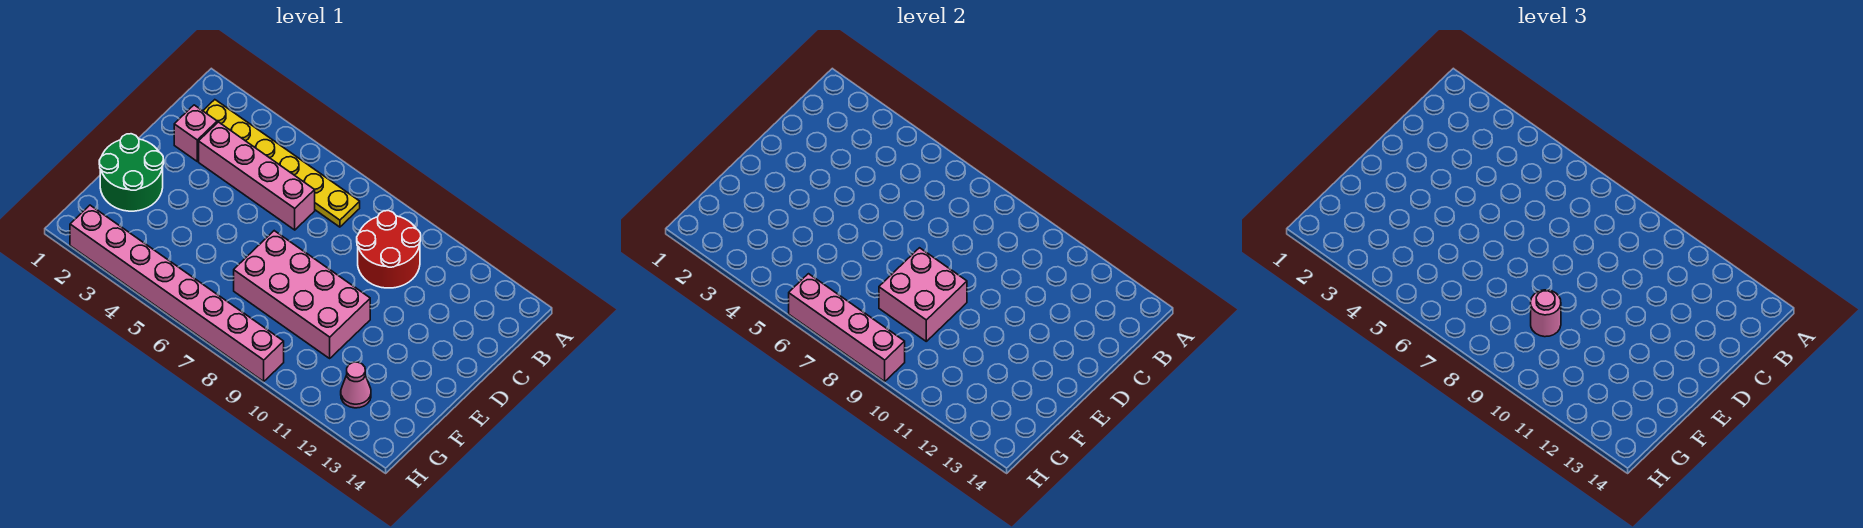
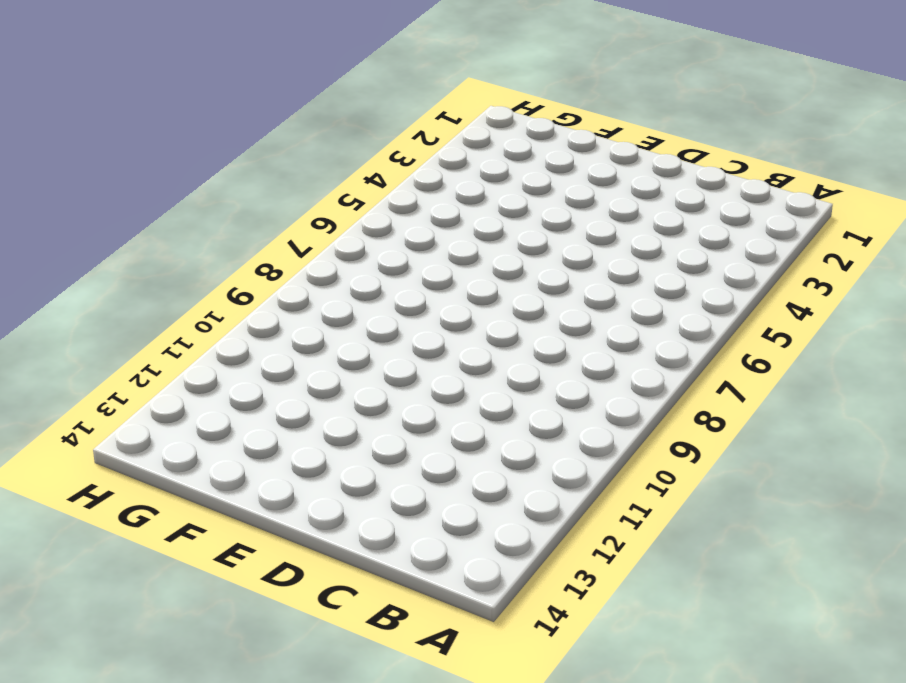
none -> yellow 1x6 plate [203,100,360,227]
none -> red 2x2 round brick [357,211,421,288]

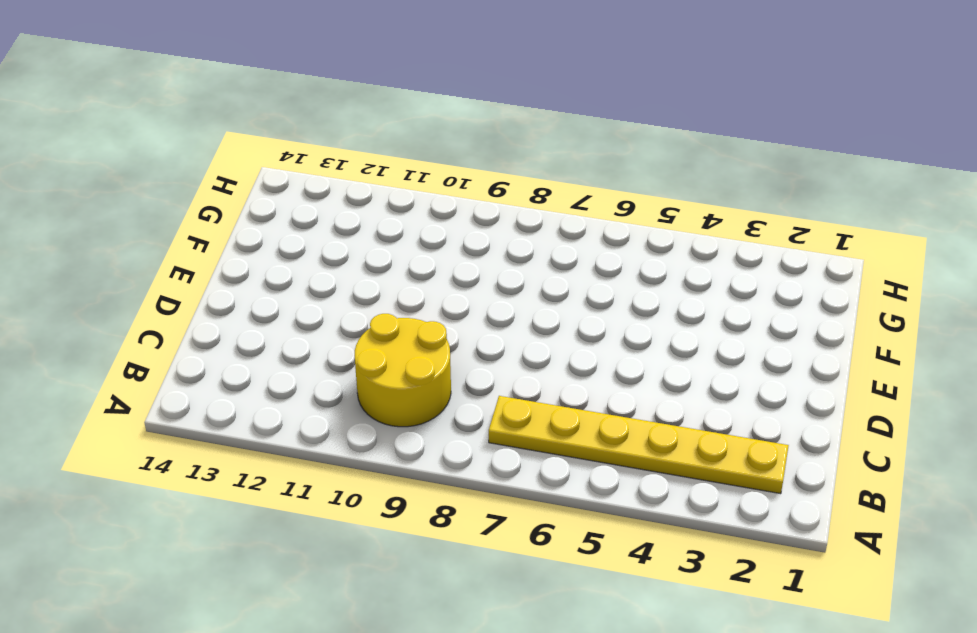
yellow 2x2 round brick [355,314,451,427] -> red 2x2 round brick [357,211,421,288]
none -> pink 1x1 brick [174,105,217,161]
none -> pink 1x4 brick [199,122,315,230]

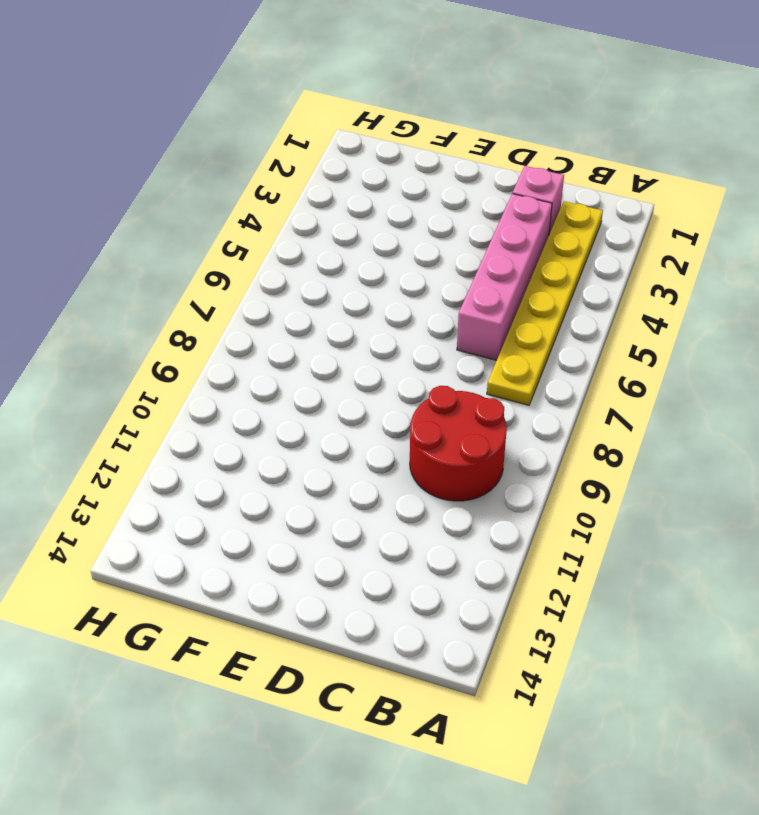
none -> green 2x2 round brick [99,134,164,211]
none -> pink 2x4 brick [234,231,370,358]

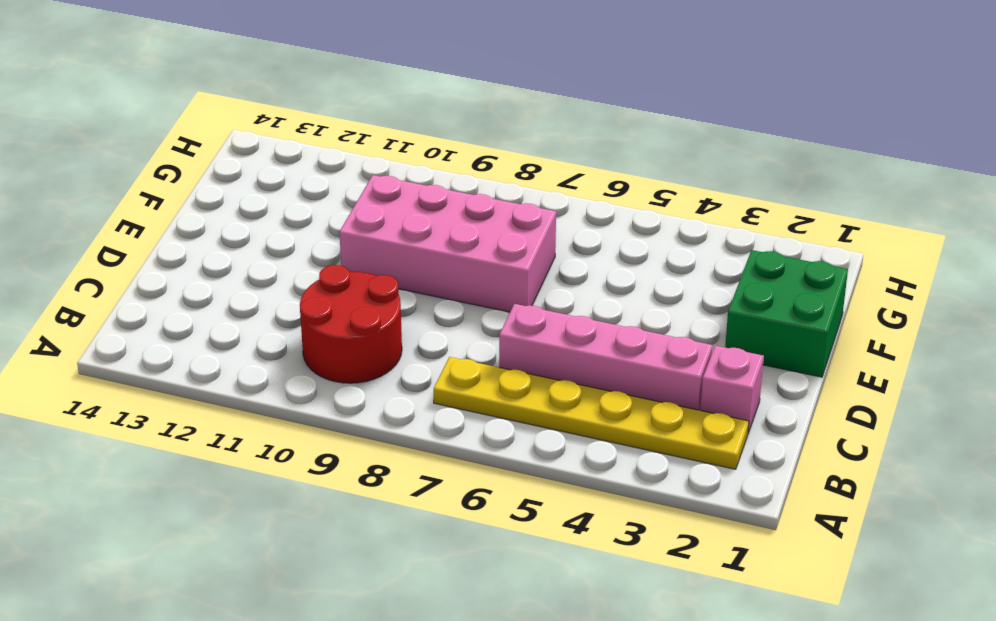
green 2x2 brick [725,250,848,377] -> green 2x2 round brick [99,134,164,211]
none -> pink 1x1 cone [341,362,371,408]
none -> pink 1x8 brick [70,205,284,381]

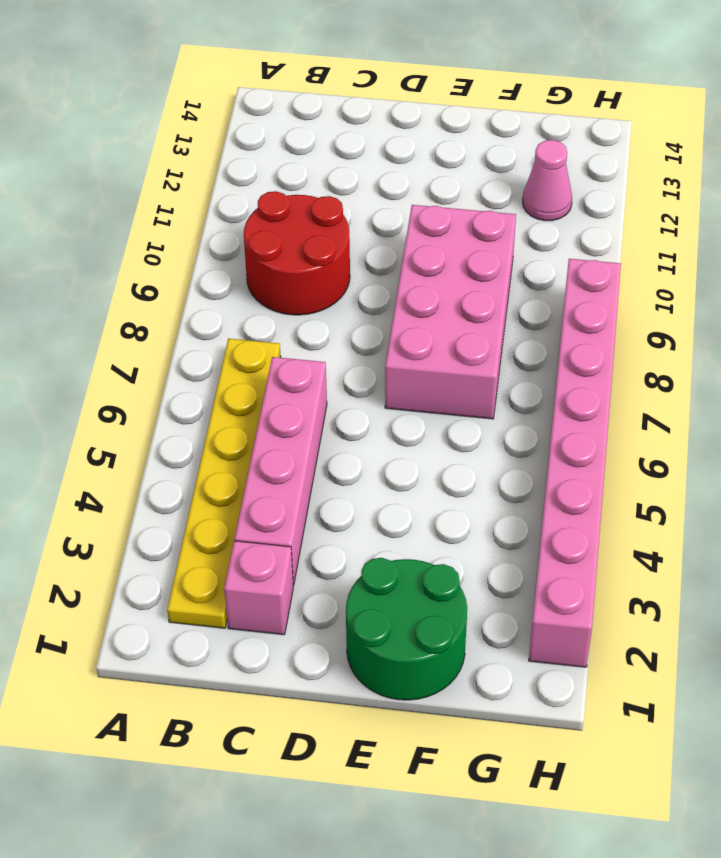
none -> pink 2x2 brick [879,248,967,341]
none -> pink 1x4 brick [789,274,905,381]

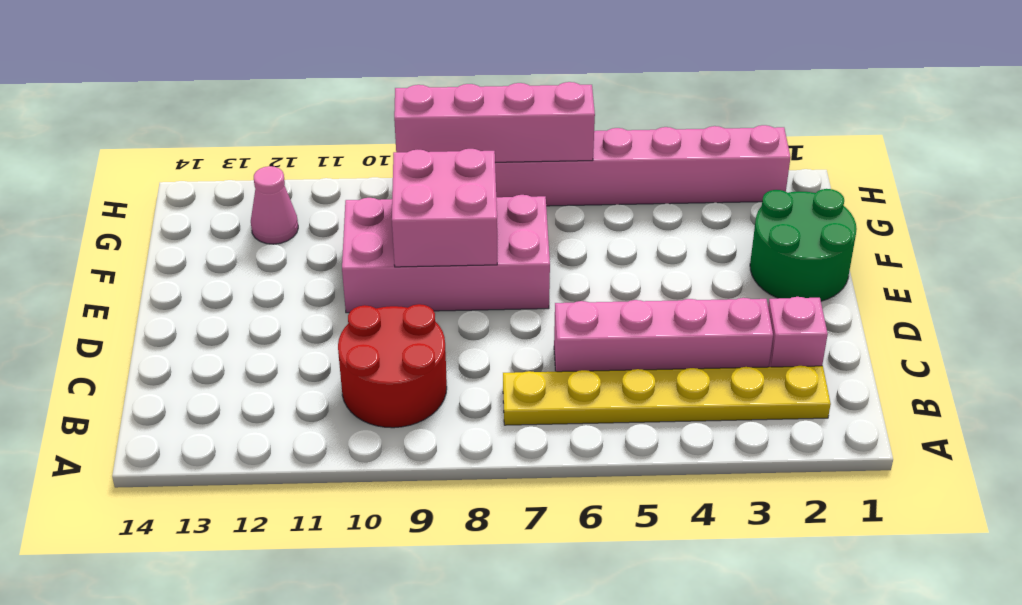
none -> pink 1x1 round brick [1531,290,1561,337]

